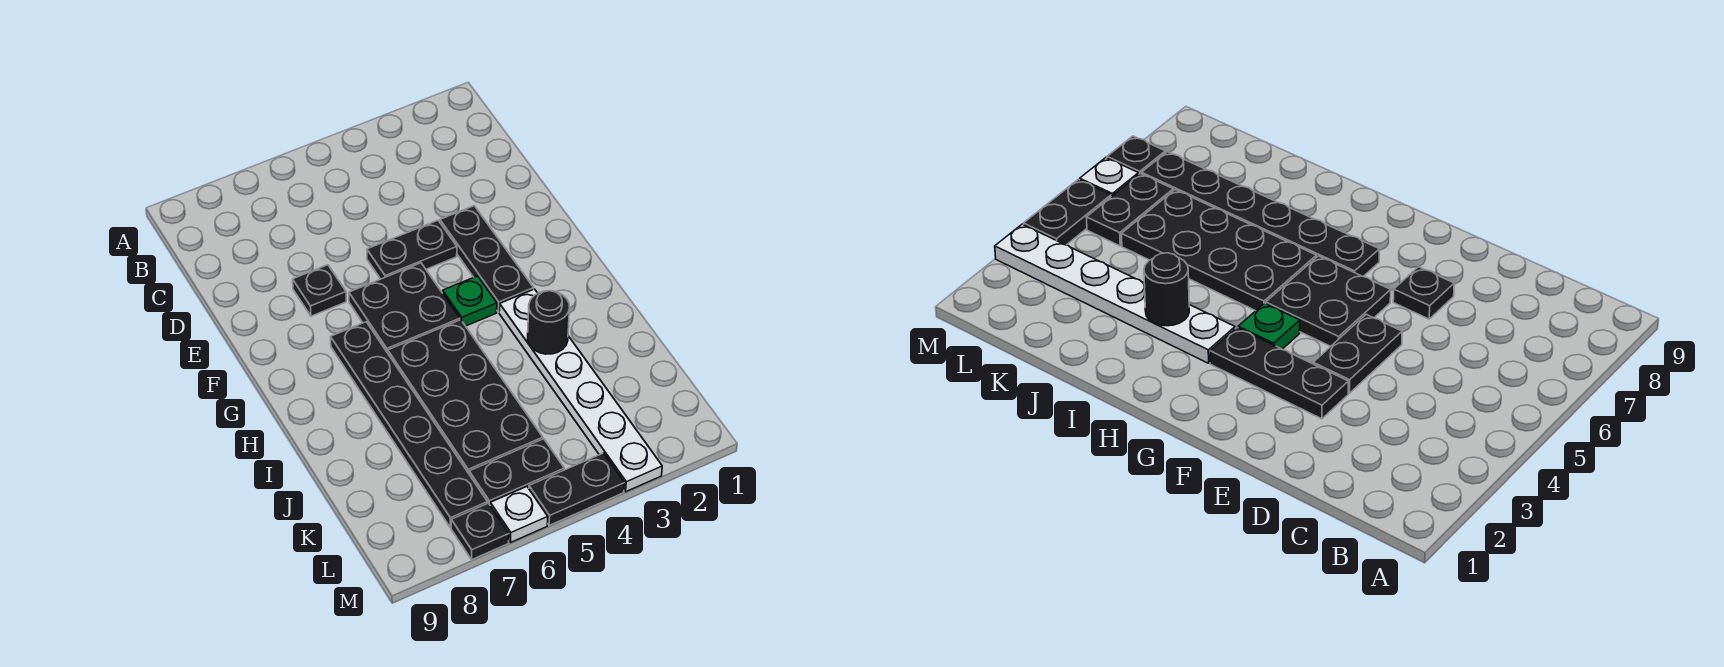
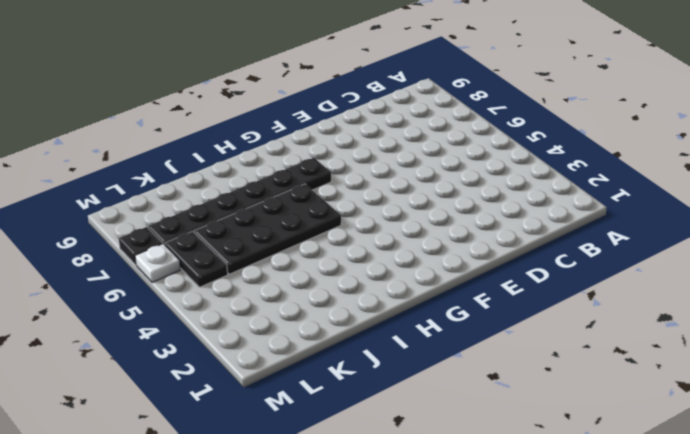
none -> black 1x3 plate [440,206,534,312]
none -> black 1x2 plate [367,220,457,279]
none -> black 1x1 plate [293,265,346,316]

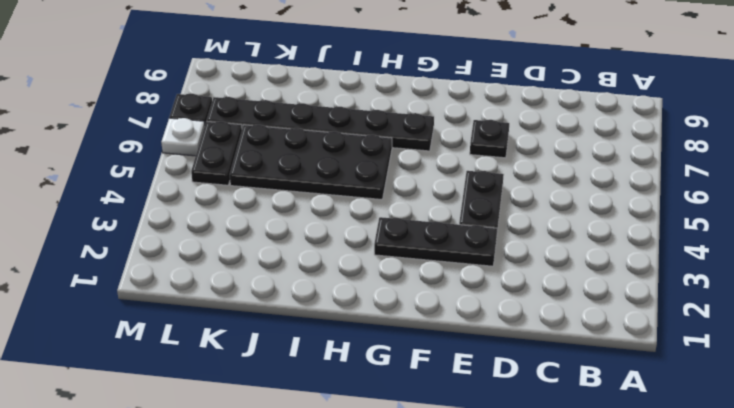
none -> black 2x2 plate [349,263,460,353]
none -> green 1x1 plate [443,276,497,326]
none -> white 1x6 plate [499,289,662,492]

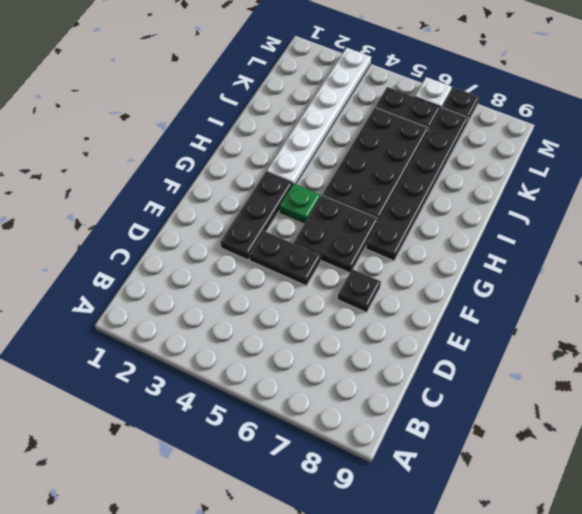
none -> black 1x2 plate [529,453,624,525]
none -> black 1x1 round brick [528,291,570,354]

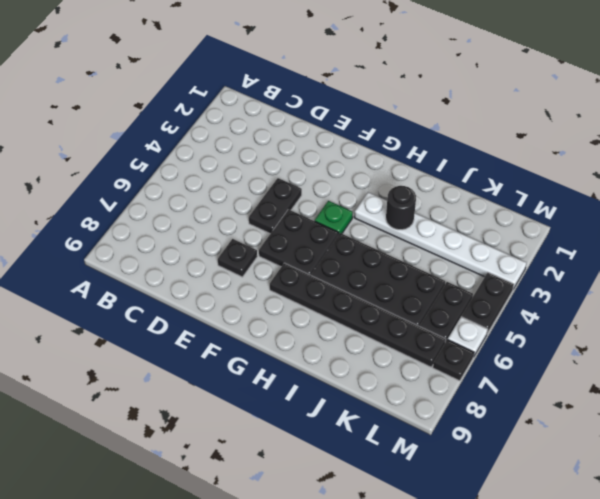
none -> black 1x3 plate [440,206,534,312]

